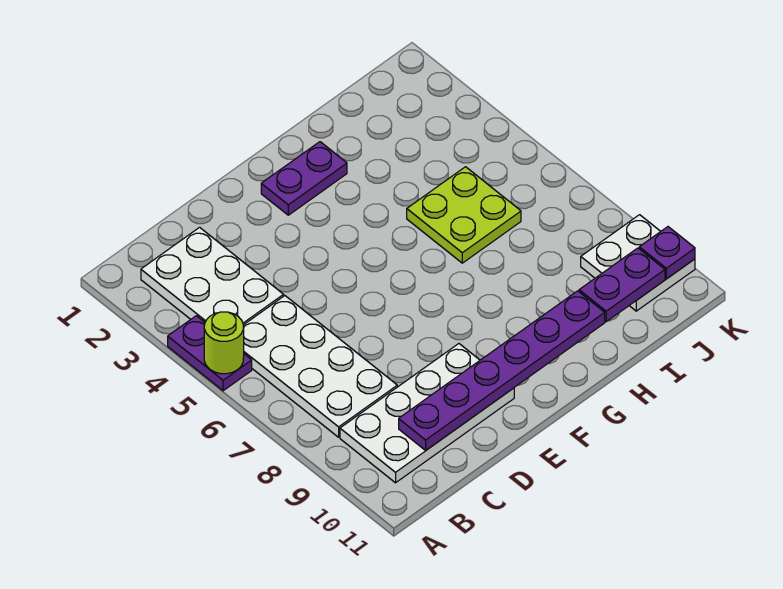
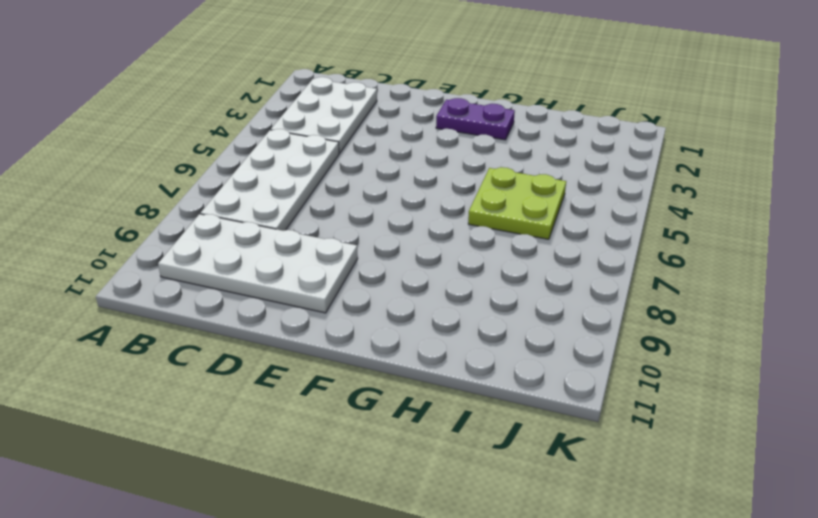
none -> purple 1x2 plate [168,316,252,391]
none -> white 2x2 plate [581,215,695,311]

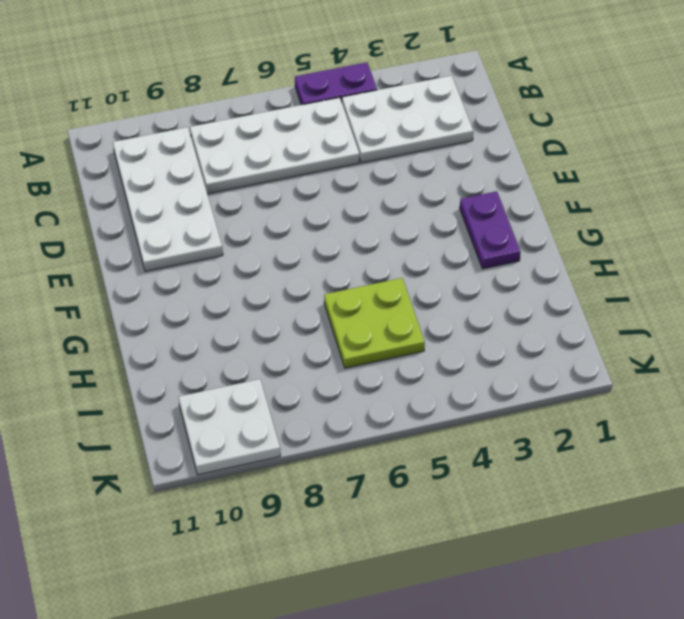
none -> lime 1x1 round brick [204,312,244,374]
none -> purple 1x6 plate [399,291,605,450]

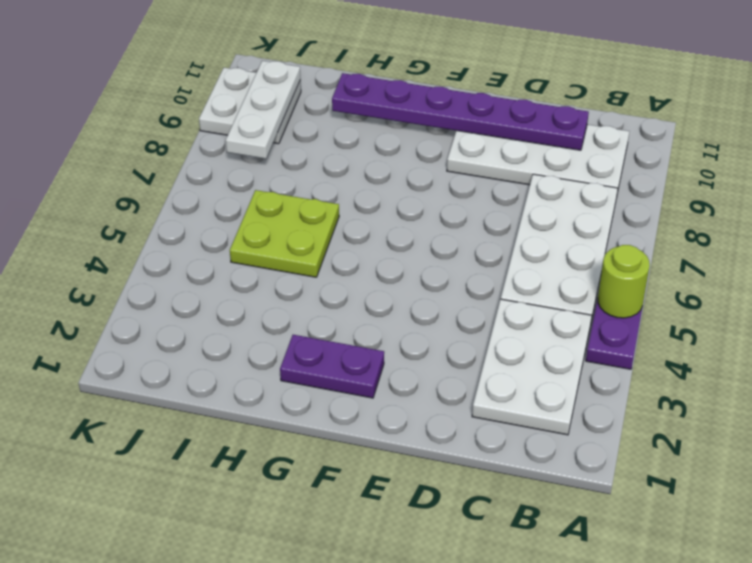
white 1x3 plate [226,61,300,159] -> purple 1x2 plate [579,248,665,322]
none -> purple 1x1 plate [639,227,695,279]

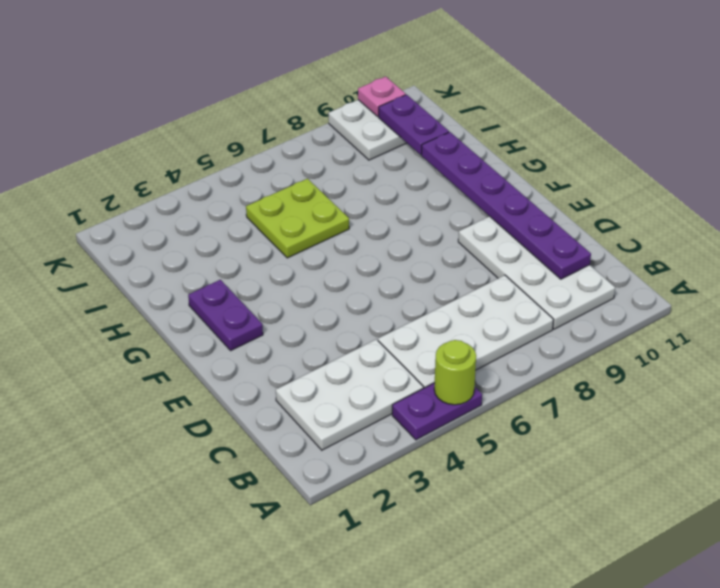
pink 1x1 plate [358,76,406,117] -> purple 1x1 plate [639,227,695,279]

